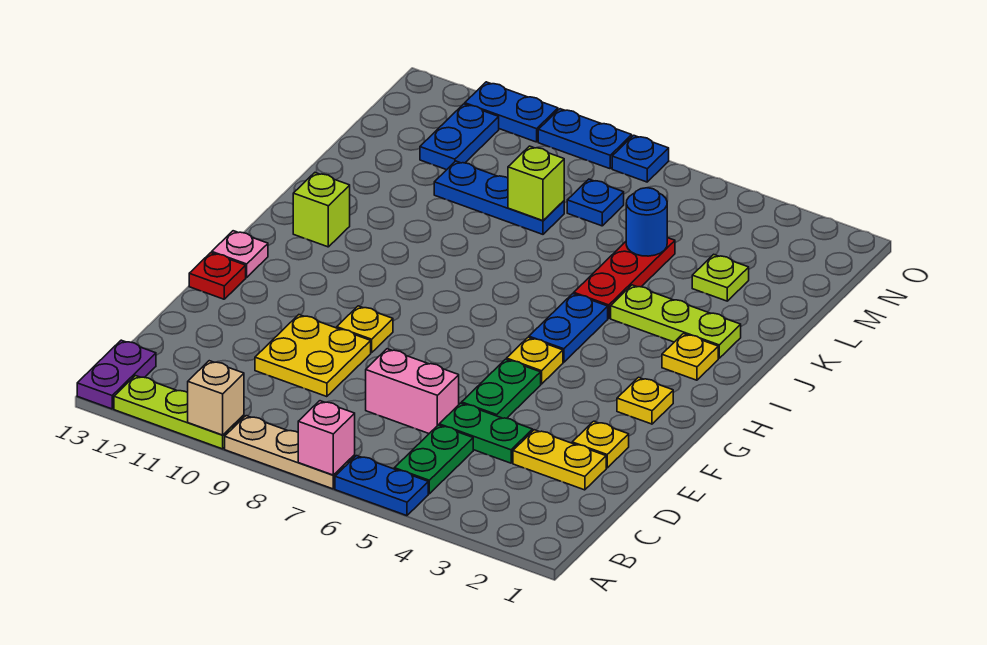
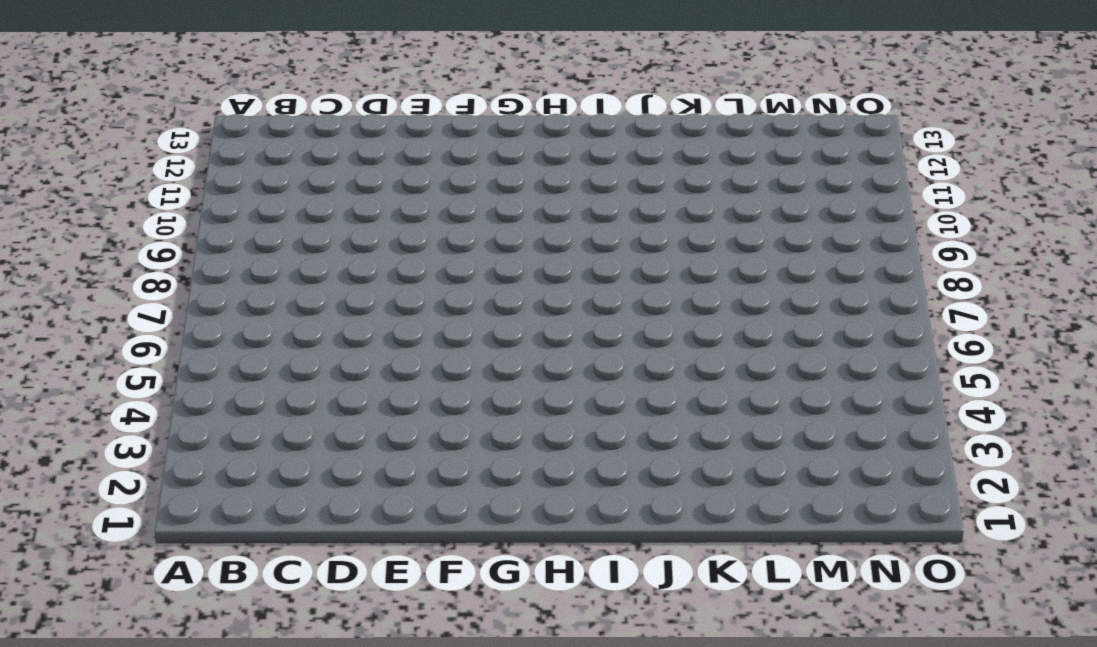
none -> blue 1x2 plate [335,456,428,516]
none -> tan 1x3 plate [225,416,355,489]
none -> lime 1x3 plate [114,376,244,449]
none -> purple 1x2 plate [77,340,156,409]

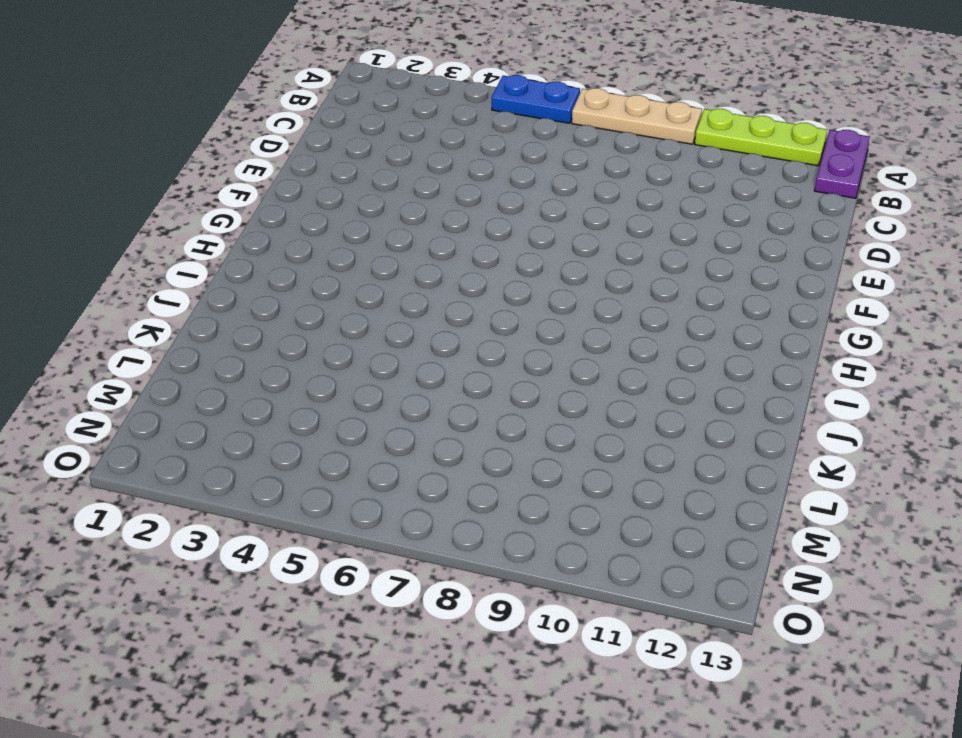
none -> green 1x2 plate [394,425,473,494]
none -> yellow 1x2 plate [513,430,606,490]
none -> green 1x2 plate [439,403,533,463]
none -> pink 1x2 brick [366,349,459,433]

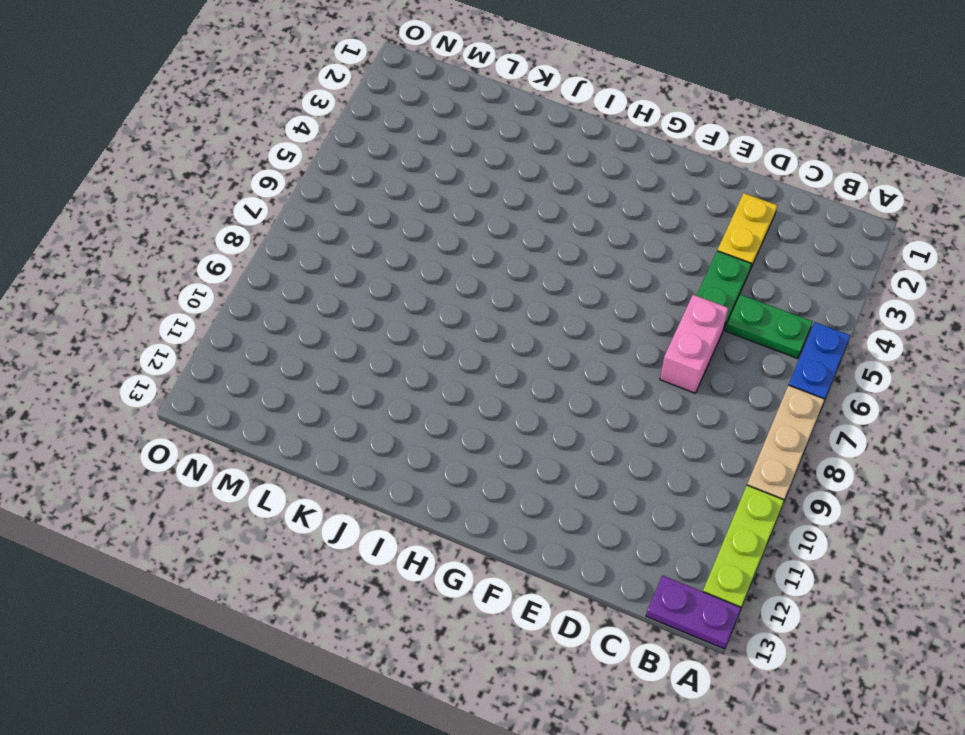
none -> yellow 2x2 plate [255,315,371,397]
none -> yellow 1x1 plate [572,421,629,468]
none -> green 1x2 plate [462,359,541,418]
none -> yellow 1x1 plate [337,306,393,353]

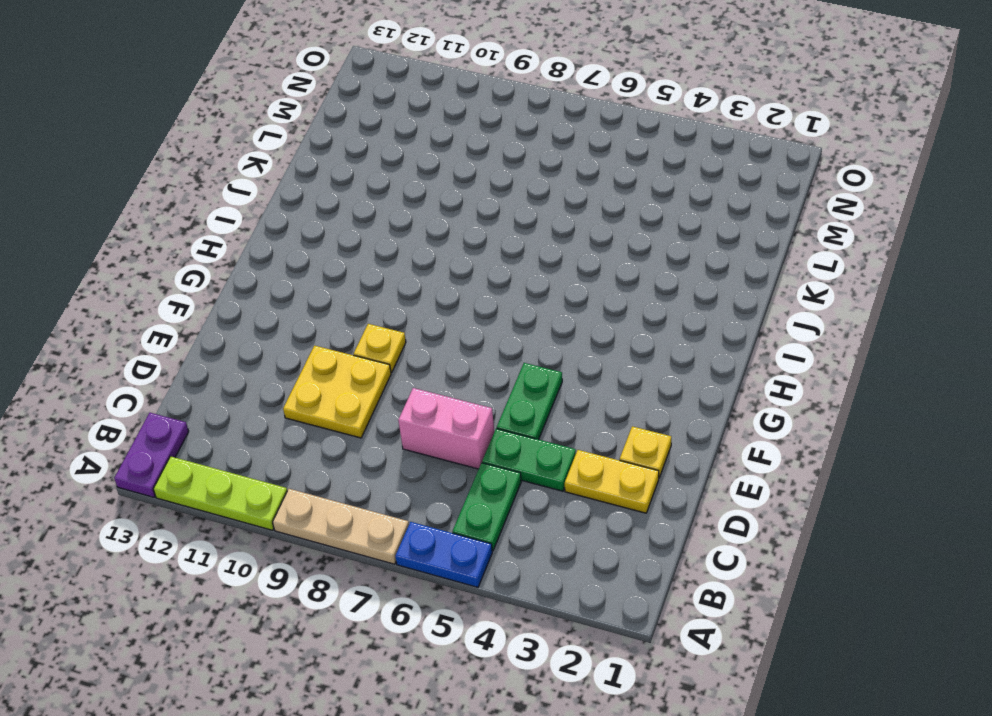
none -> red 1x1 plate [189,253,246,299]
none -> yellow 1x1 plate [617,377,673,424]
none -> yellow 1x1 plate [507,337,563,384]
none -> pink 1x1 plate [212,231,268,277]

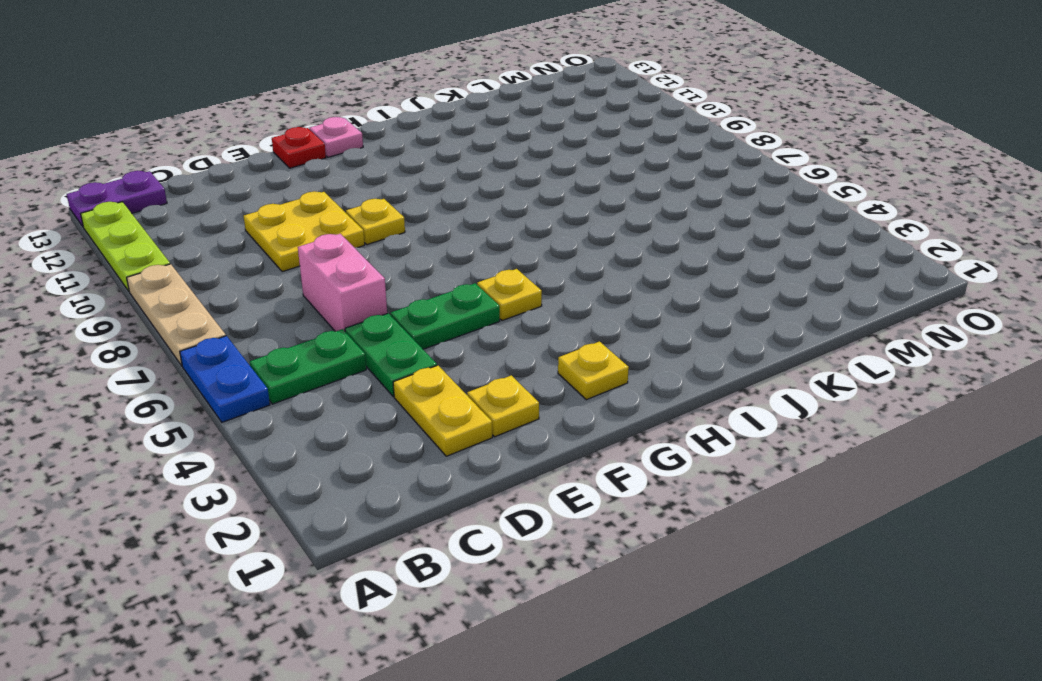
none -> blue 1x2 plate [529,294,608,362]
none -> yellow 1x1 plate [662,334,718,380]
none -> lime 1x1 brick [293,173,350,247]
none -> lime 1x3 plate [611,285,741,358]

